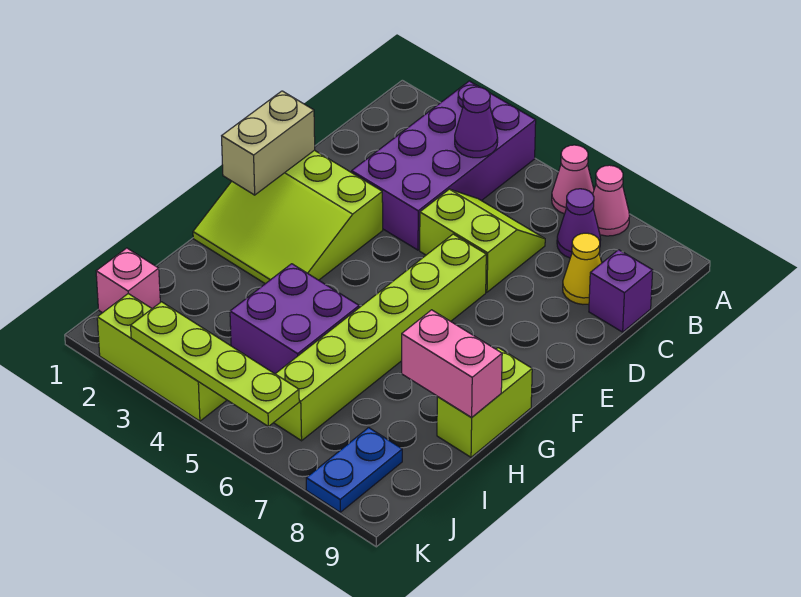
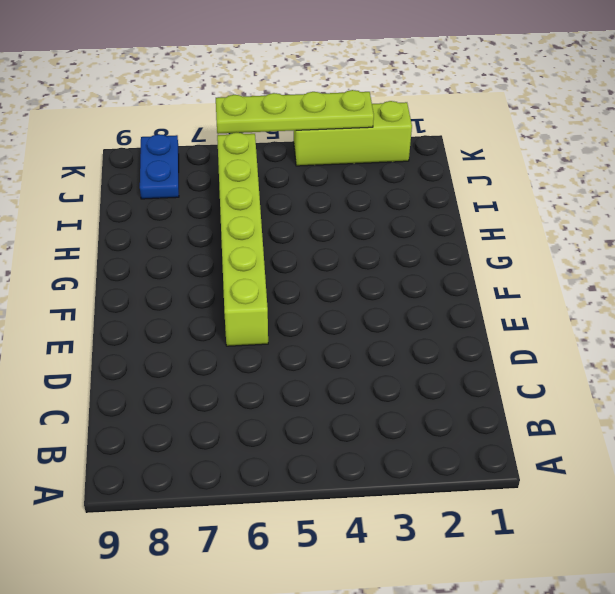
none -> purple 2x4 brick [352,81,536,250]
none -> pink 1x1 cone [552,145,594,214]
none -> pink 1x1 cone [593,165,630,236]

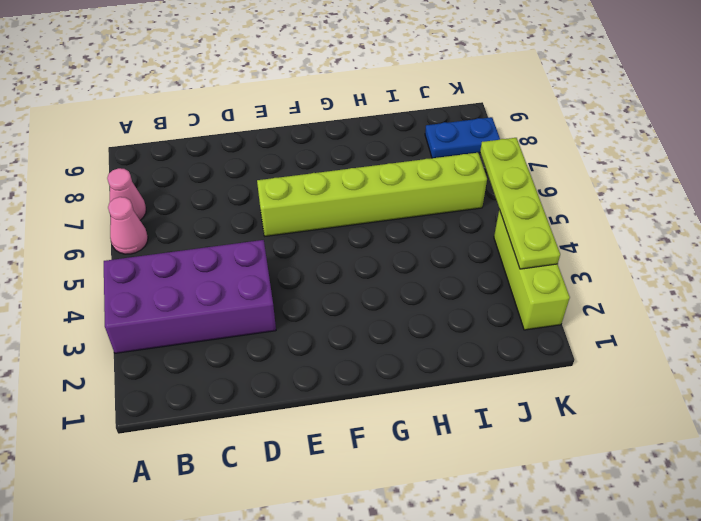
none -> purple 1x1 cone [557,189,601,258]
none -> lime 2x2 slope [420,189,545,292]
none -> yellow 1x1 cone [563,233,602,304]

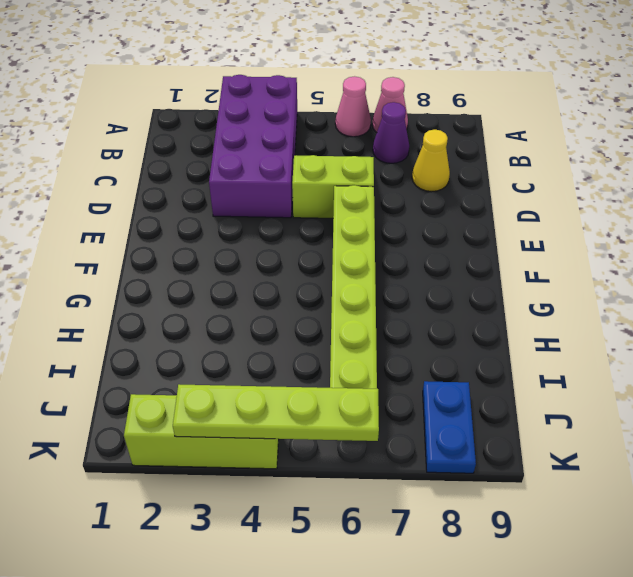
none -> purple 1x1 brick [589,250,653,332]
none -> lime 3x3 slope [193,150,383,284]
none -> lime 1x2 brick [437,348,532,457]

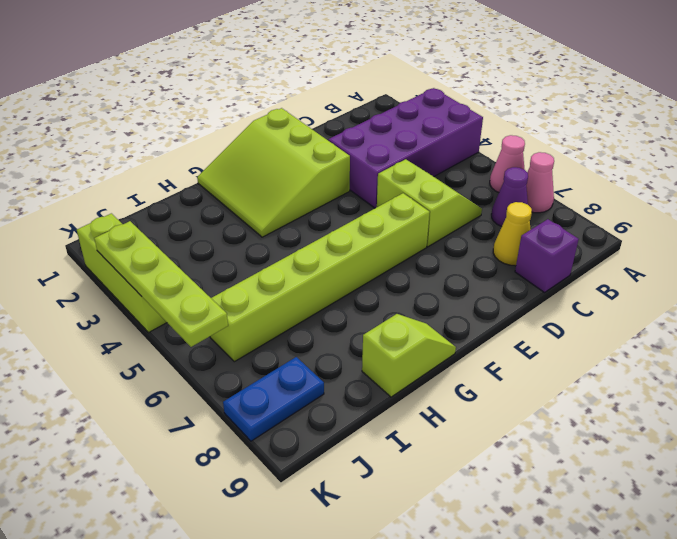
lime 1x2 slope [362,314,456,397] -> lime 1x2 brick [437,348,532,457]
none -> purple 2x2 brick [230,264,359,374]
none -> pink 1x1 brick [96,248,160,313]
none -> purple 1x1 cone [455,87,498,158]

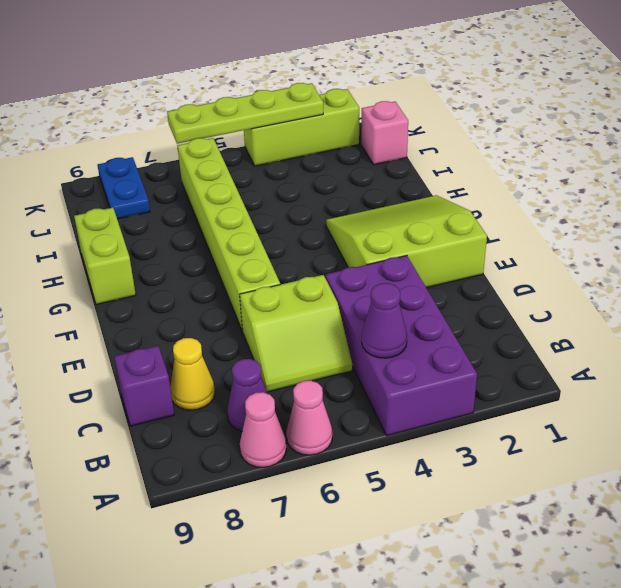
none -> purple 2x2 brick [230,264,359,374]
none -> tan 1x2 brick [222,91,315,195]
none -> pink 1x2 brick [402,310,502,418]

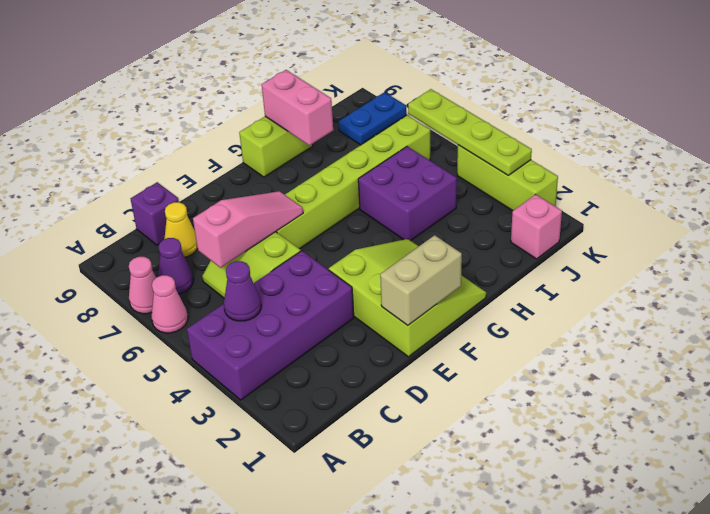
pink 1x3 slope [193,191,303,268] -> none

